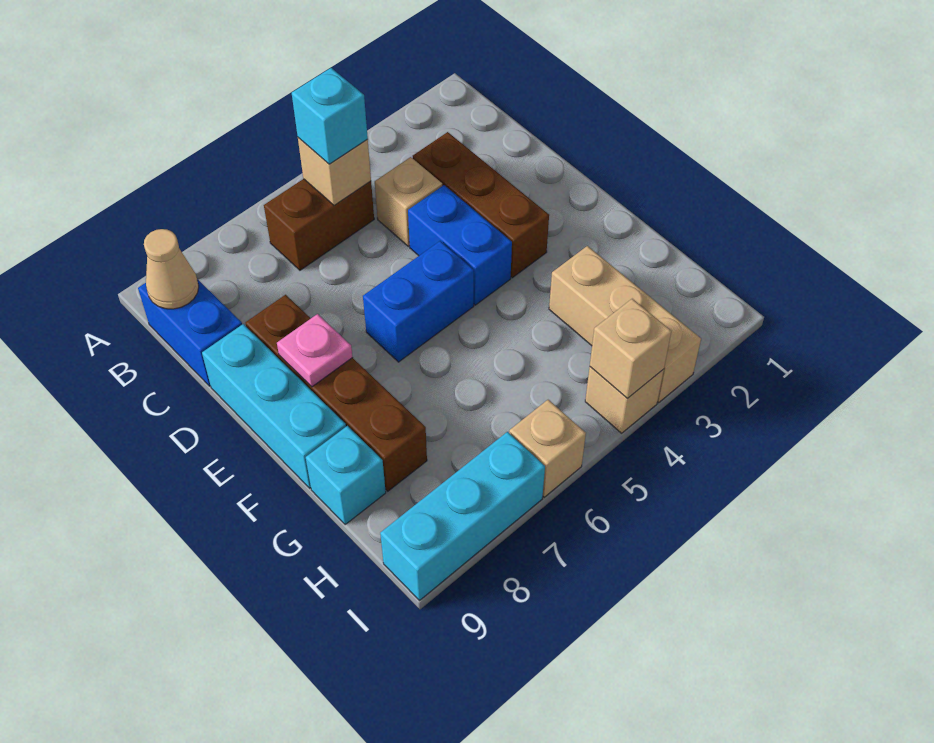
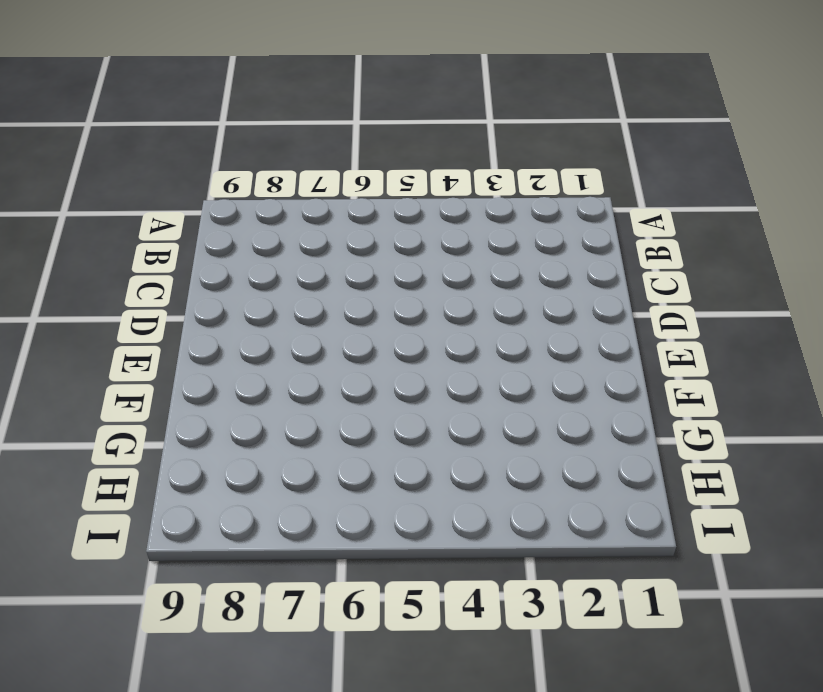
none -> brown 1x2 brick [264,179,374,270]
none -> blue 1x2 brick [138,279,242,386]
none -> brown 1x3 brick [413,132,549,278]

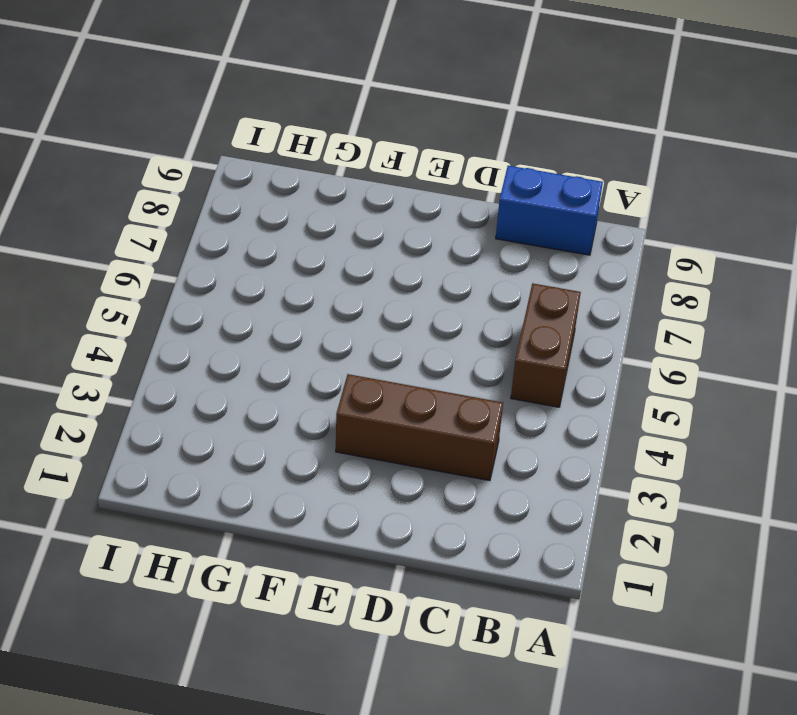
none -> tan 1x1 brick [375,157,442,246]
none -> blue 1x2 brick [408,185,512,305]
none -> brown 1x4 brick [245,295,427,491]

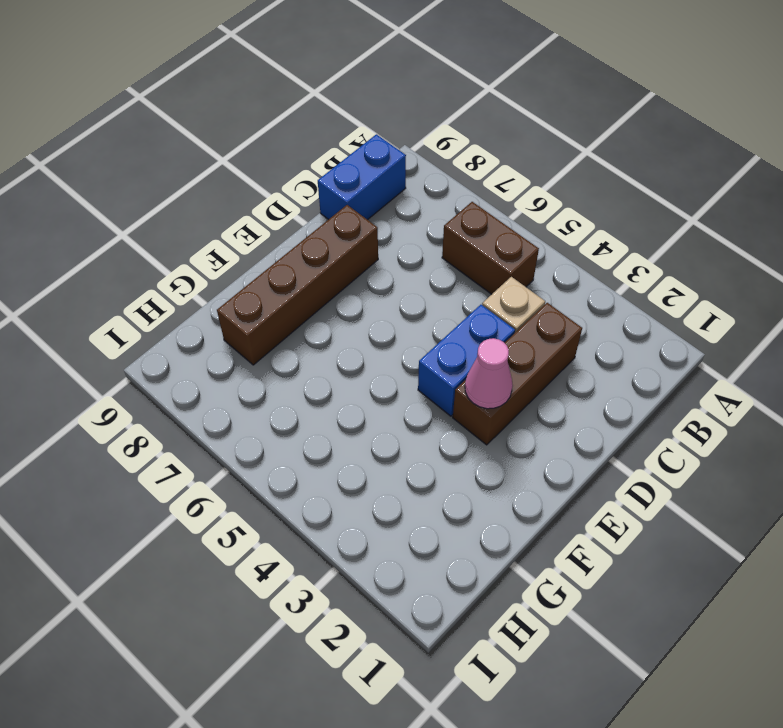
pink 1x1 cone [465,338,513,409] -> none
none -> cyan 1x3 brick [202,324,346,488]
none -> blue 1x2 brick [363,241,474,362]
none -> tan 1x3 brick [549,246,701,402]

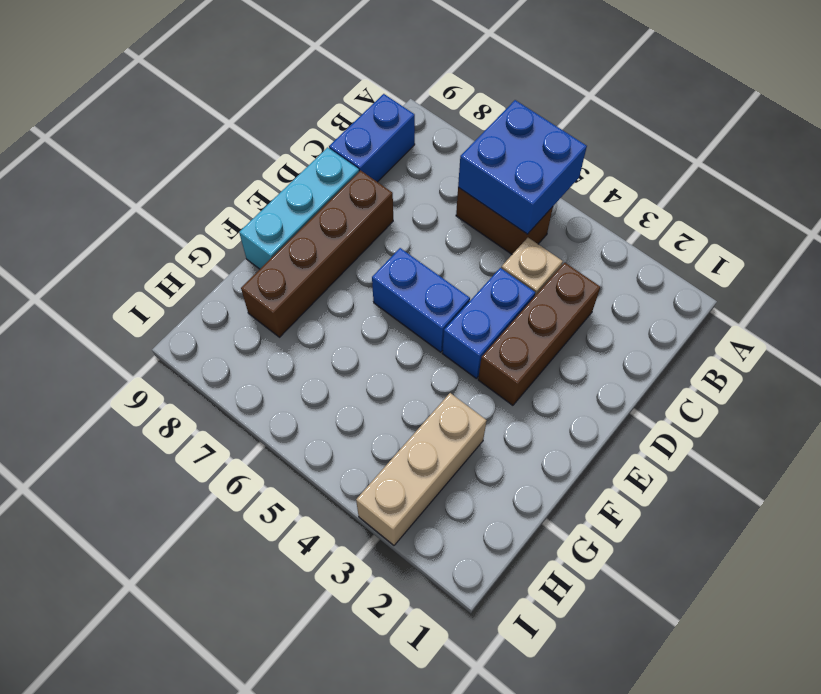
blue 2x2 brick [458,100,587,234] -> tan 1x1 brick [298,138,371,205]
none -> cyan 1x1 brick [306,426,386,525]
none -> tan 1x1 brick [585,367,664,433]
none -> tan 1x1 brick [509,400,586,497]

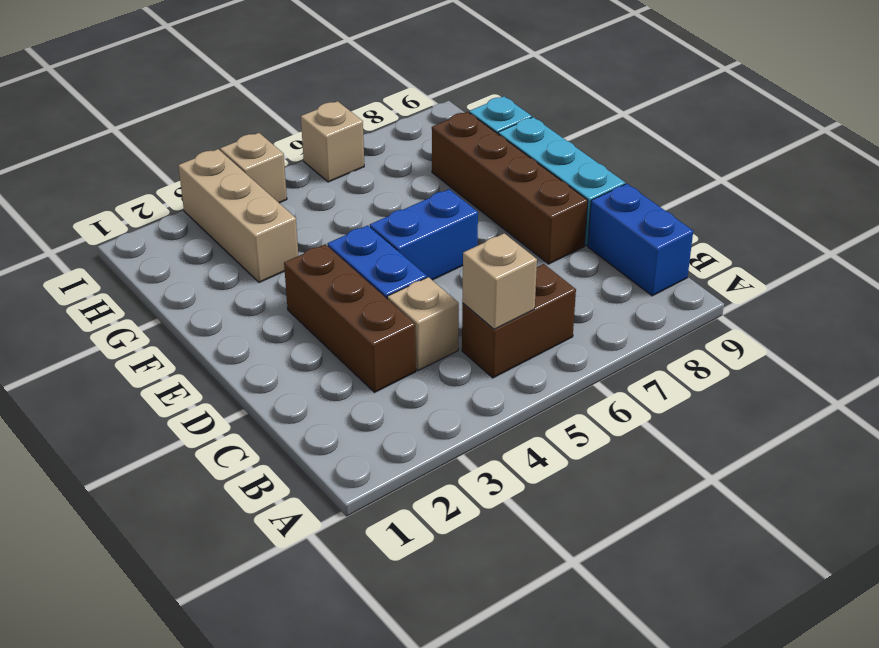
none -> cyan 1x3 brick [380,432,545,600]
none -> tan 1x1 cone [144,229,199,309]
none -> pink 1x1 plate [277,314,353,387]

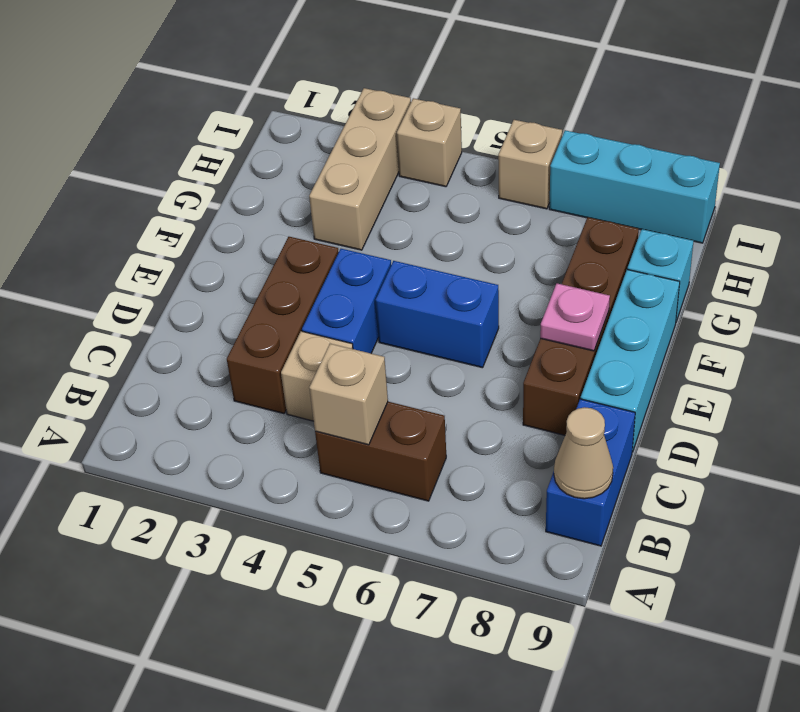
none -> tan 1x1 brick [590,299,671,399]
none -> cyan 1x1 brick [292,68,368,164]

